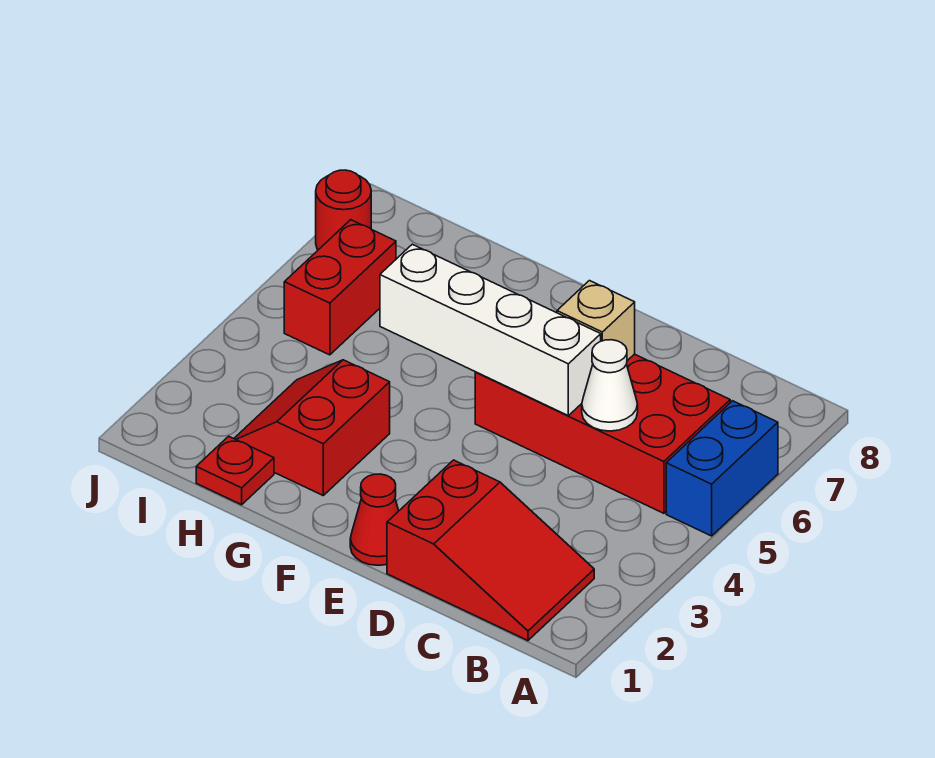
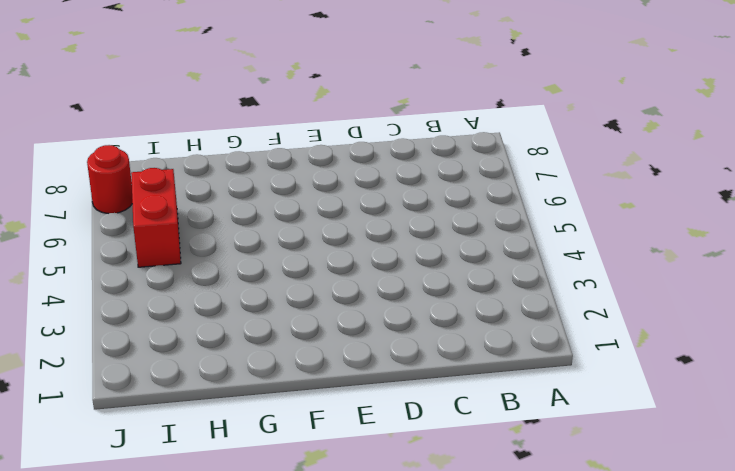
none -> blue 1x2 brick [666,401,778,536]
none -> red 2x3 slope [387,460,594,641]

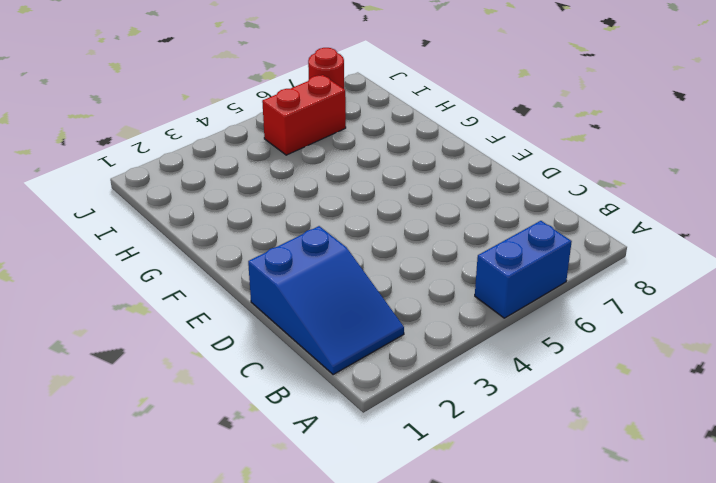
blue 2x3 slope [248,226,404,375] -> red 2x3 slope [387,460,594,641]
none -> red 2x4 brick [475,354,730,513]
none -> red 1x1 cone [350,474,399,565]

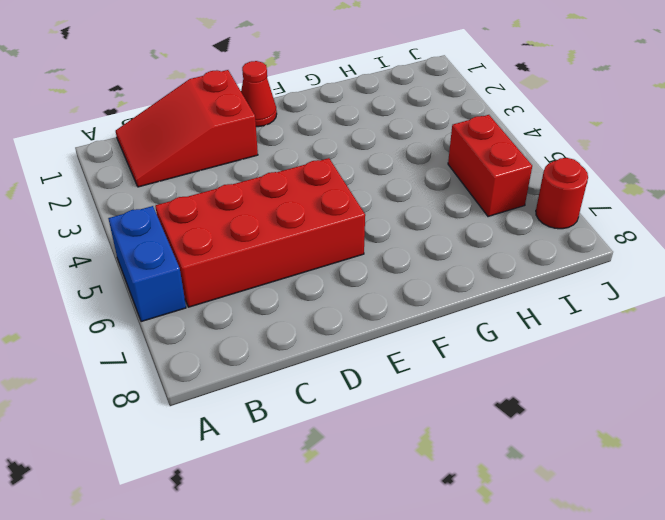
none -> red 2x2 slope [234,360,390,495]
none -> red 1x1 plate [196,436,274,505]

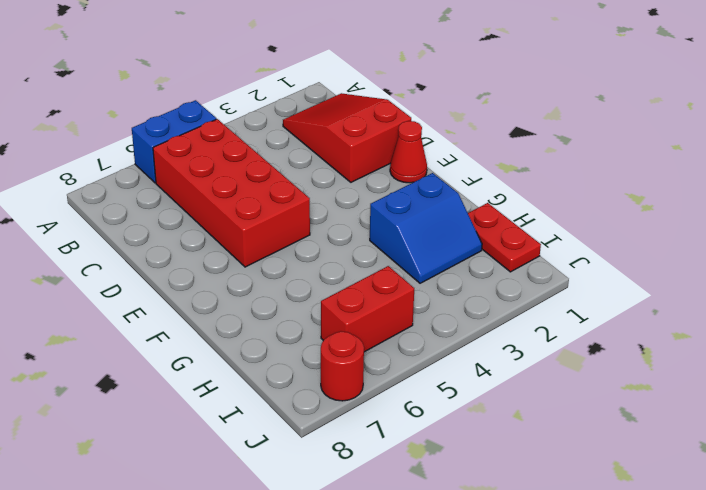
blue 2x2 slope [370,173,482,283] -> red 2x2 slope [234,360,390,495]
red 1x2 plate [468,203,541,272] -> red 1x1 plate [196,436,274,505]
none -> white 1x1 cone [582,340,638,431]
none -> white 1x4 brick [380,244,601,416]

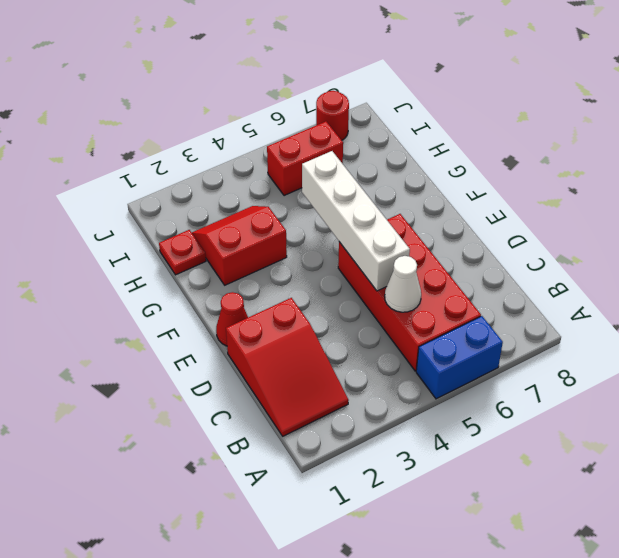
none -> tan 1x1 brick [557,281,635,361]

